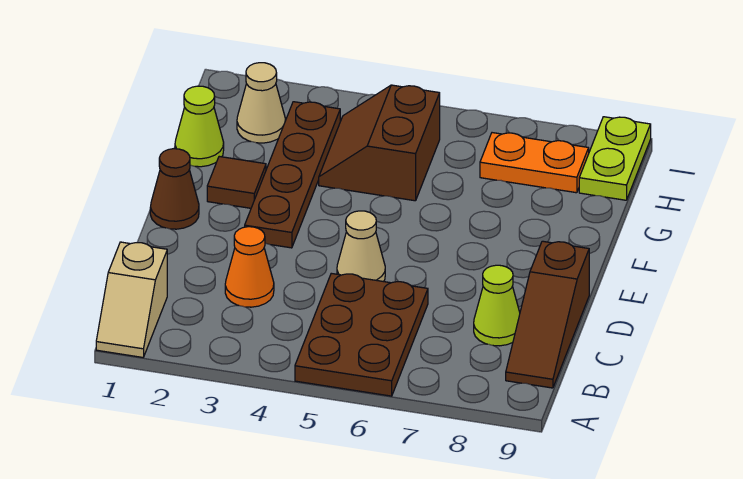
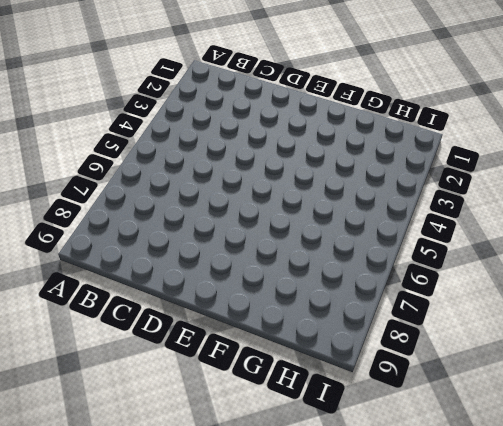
none -> tan 1x2 slope [96,242,167,357]
none -> brown 2x3 plate [295,273,428,396]
none -> brown 1x3 slope [506,241,589,388]

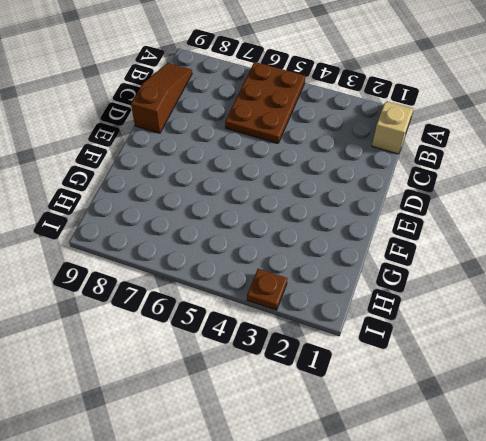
brown 1x1 plate [247,269,287,310] -> none
none -> orange 1x1 cone [225,227,274,307]
none -> lime 1x1 cone [474,265,520,346]
none -> tan 1x1 cone [337,211,385,282]

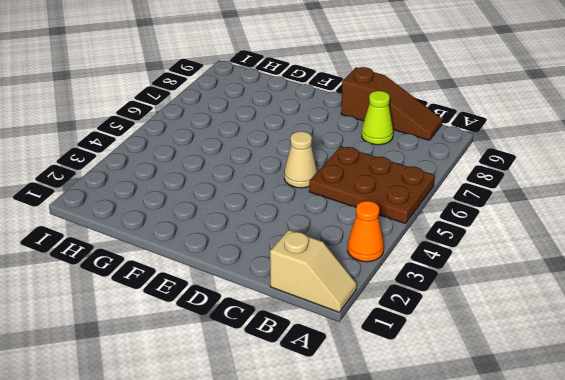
orange 1x1 cone [348,201,384,262] -> orange 1x1 cone moved to [225,227,274,307]
none -> brown 1x1 cone [150,149,199,229]
none -> brown 1x4 plate [245,102,340,248]
none -> brown 1x1 tile [207,156,266,208]

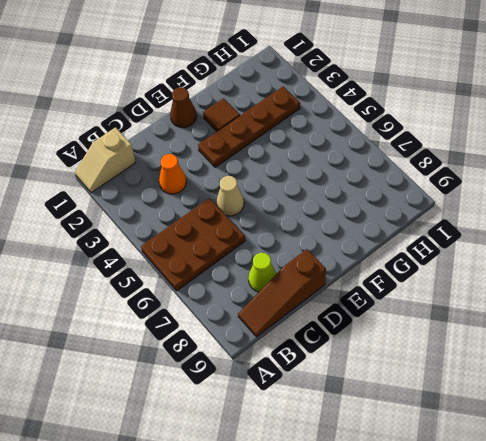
none -> lime 1x1 cone [175,86,224,167]
none -> brown 2x2 slope [319,85,440,201]
none -> tan 1x1 cone [237,63,285,143]

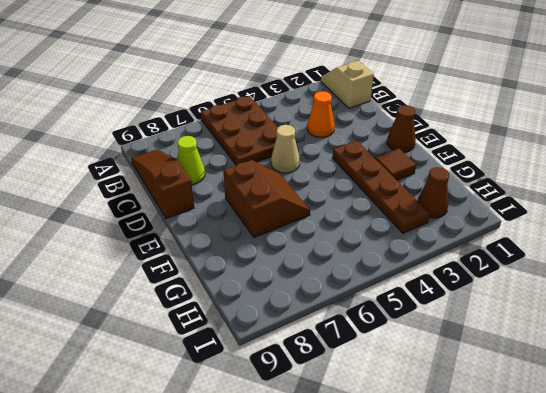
brown 2x2 slope [224,160,310,237] -> brown 2x2 slope moved to [319,85,440,201]
brown 1x1 cone [418,167,449,218] -> tan 1x1 cone [237,63,285,143]
none -> lime 1x1 cone [175,86,224,167]
none -> orange 1x2 plate [480,133,589,193]
none -> lime 1x2 plate [579,117,651,200]

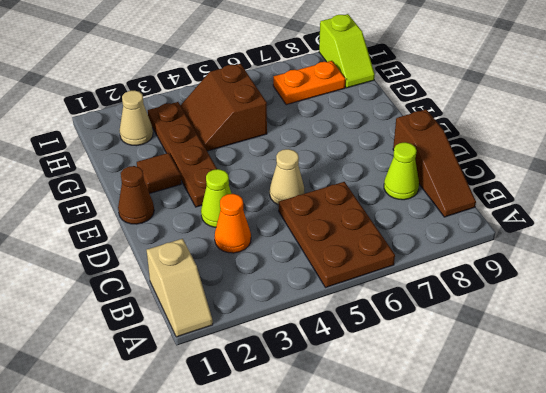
lime 1x1 cone [201,169,232,227] -> lime 1x1 cone moved to [175,86,224,167]
lime 1x2 slope [319,14,375,88] -> lime 1x2 plate [579,117,651,200]

